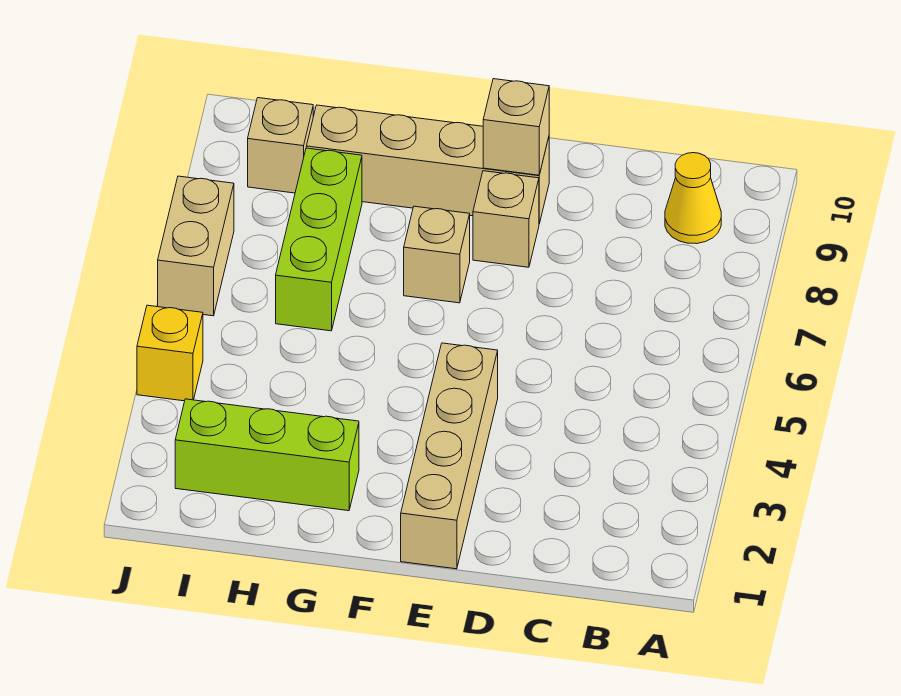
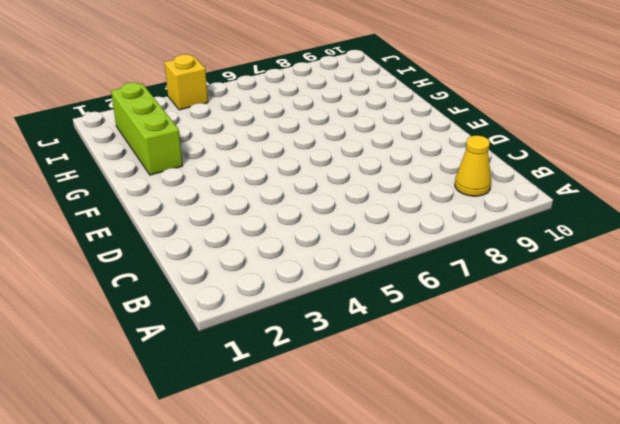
none -> tan 1x4 brick [401,343,498,569]
none -> tan 1x1 brick [473,171,539,267]

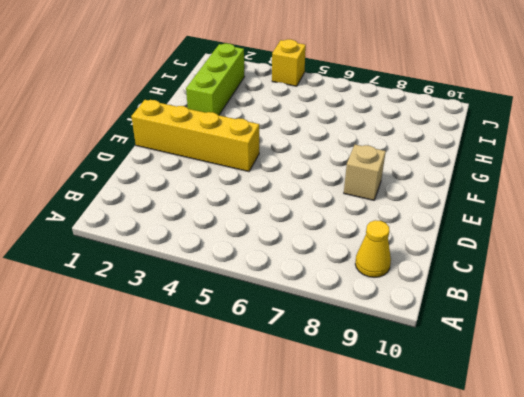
yellow 1x4 brick [131,100,259,172] -> tan 1x4 brick [401,343,498,569]
none -> tan 1x4 brick [306,105,549,224]
none -> tan 1x1 brick [404,206,470,303]

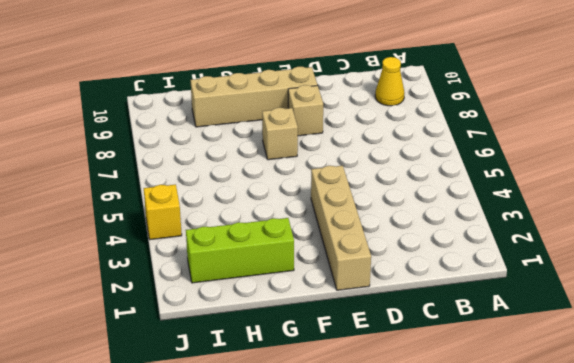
none -> lime 1x3 brick [276,148,362,331]
none -> tan 1x1 brick [248,98,313,193]

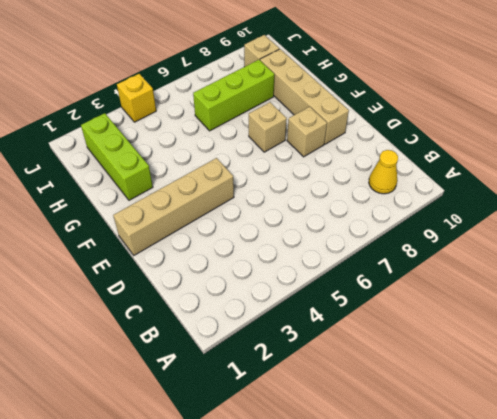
none -> tan 1x2 brick [158,176,234,316]
none -> tan 1x1 brick [483,79,549,175]

